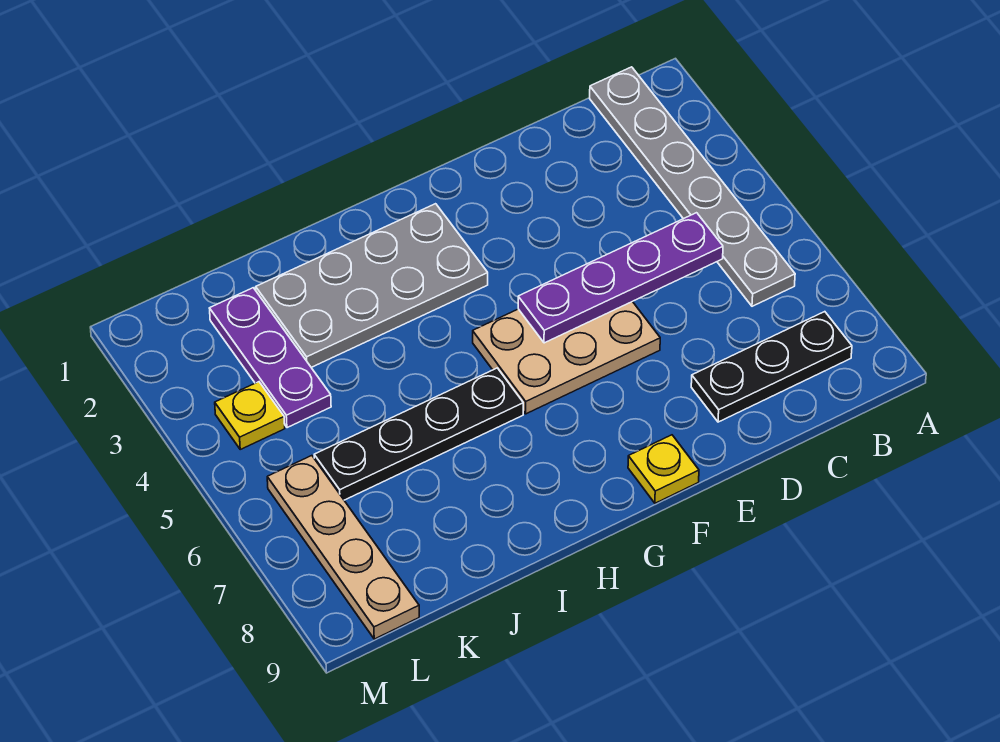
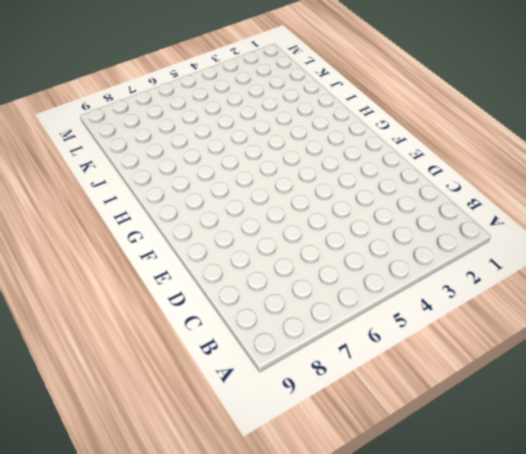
none -> grey 1x6 plate [590,67,795,306]
none -> black 1x3 plate [691,312,852,422]

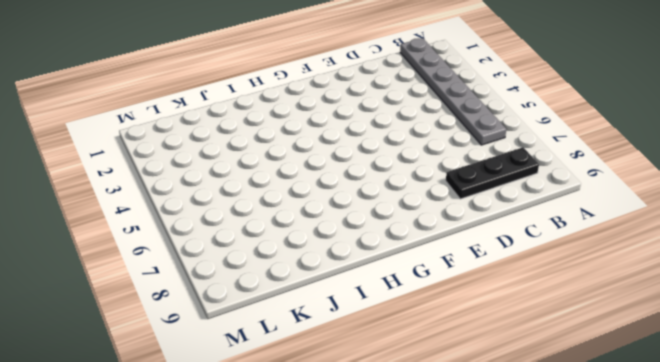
none -> tan 2x3 plate [473,302,660,414]
none -> yellow 1x1 plate [628,435,699,503]

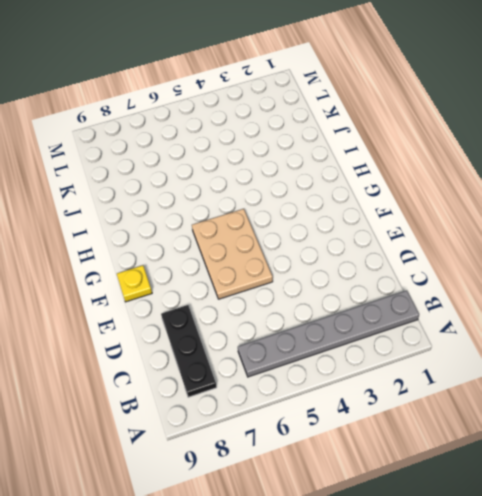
none -> grey 2x4 plate [256,204,488,367]
none -> black 1x4 plate [314,368,523,500]

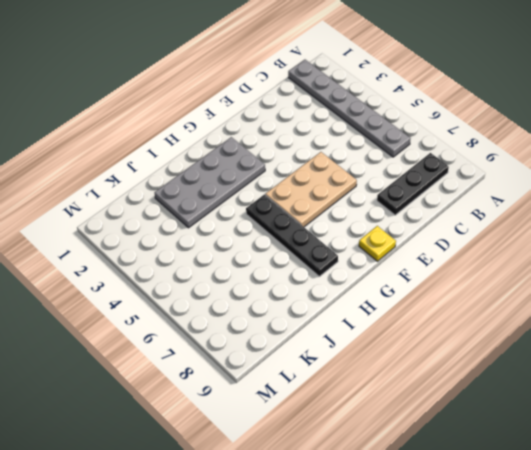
black 1x4 plate [246,194,338,276] -> black 1x4 plate turned to [314,368,523,500]
none -> purple 1x3 plate [209,288,331,428]
none -> yellow 1x1 plate [215,382,285,449]

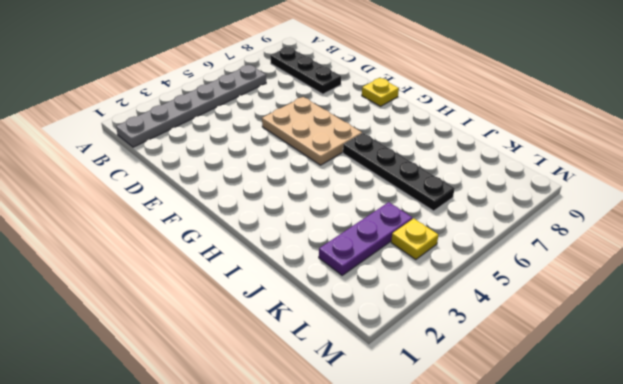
none -> grey 2x4 plate [256,204,488,367]
none -> tan 1x4 plate [267,456,419,639]

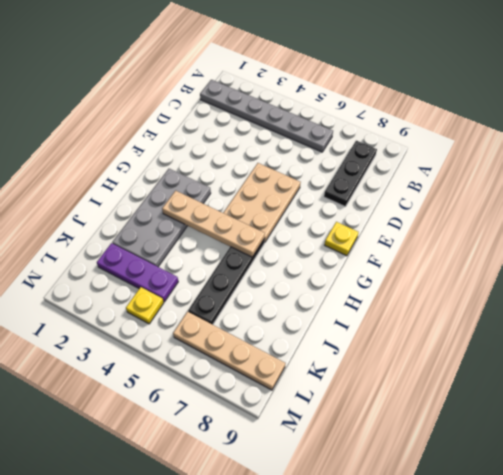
tan 1x4 plate [162,191,265,257] -> none
none -> purple 1x4 plate [518,213,723,343]

